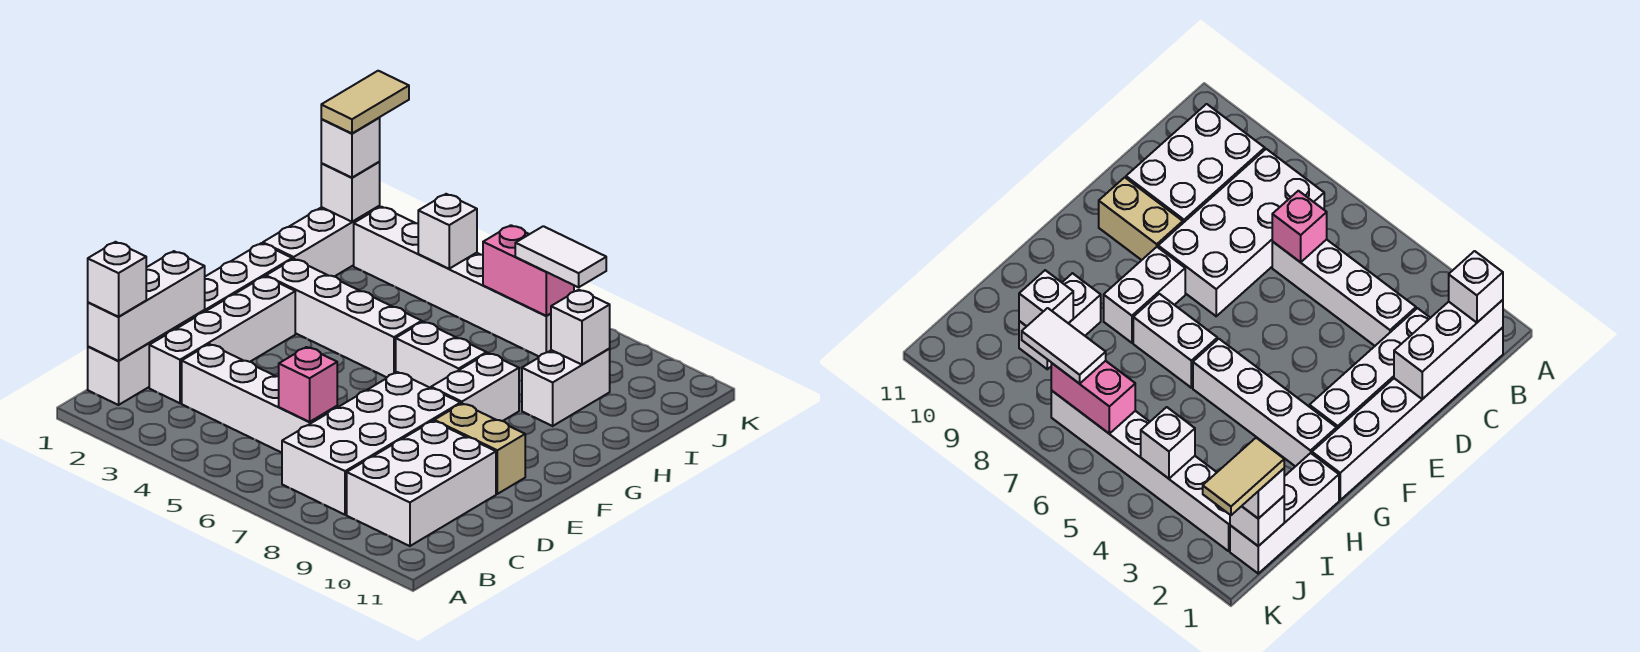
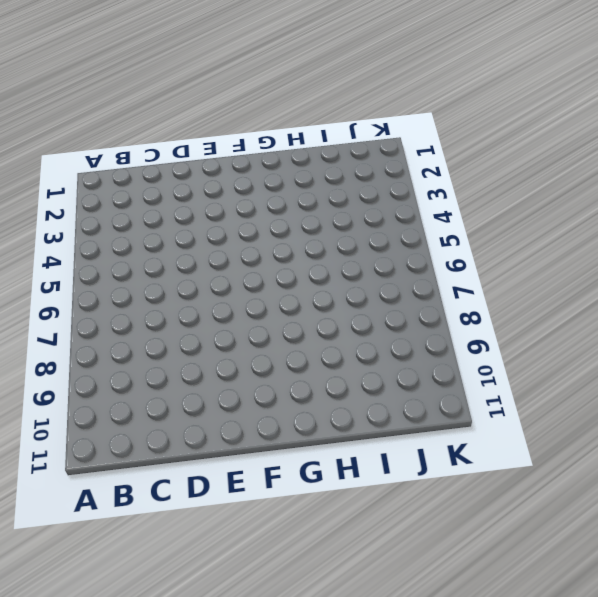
none -> white 1x6 brick [88,243,292,405]
none -> white 2x4 brick [282,372,461,515]
none -> white 2x3 brick [347,421,496,546]

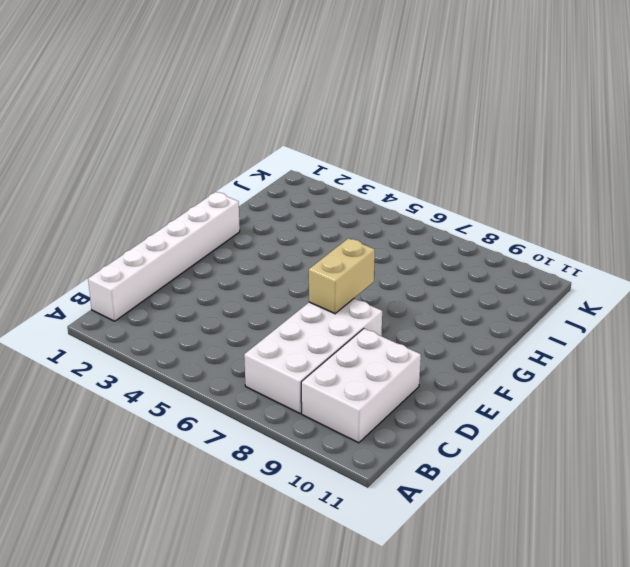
tan 1x2 brick [309,238,375,314] -> tan 1x2 brick turned to [434,404,525,494]
none -> white 1x4 brick [149,276,295,403]
none -> white 1x4 brick [182,344,337,453]
none -> white 1x2 brick [431,353,519,421]

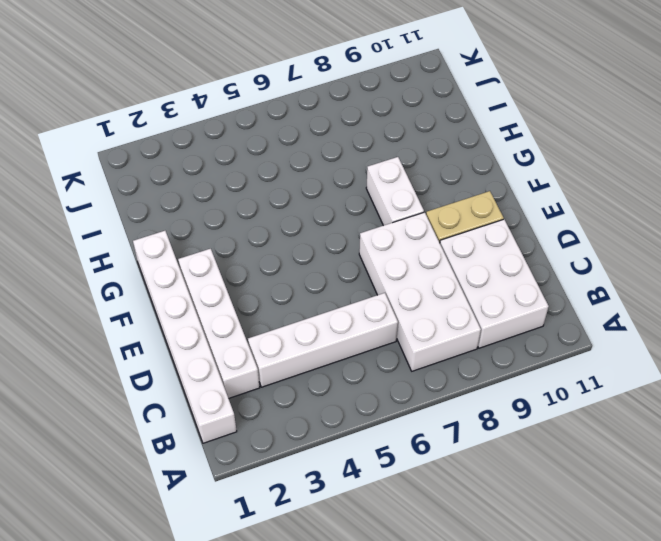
none -> white 1x4 brick [266,259,422,377]
none -> white 1x2 brick [396,322,487,388]
none -> white 1x3 brick [263,206,380,277]

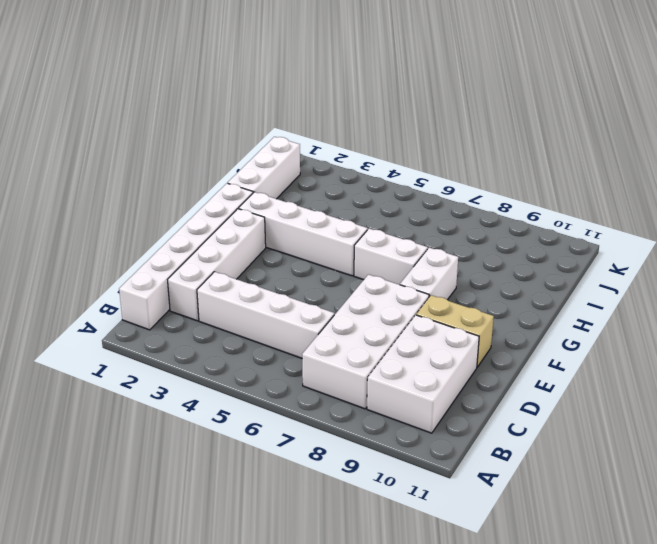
none -> white 1x2 brick [522,349,610,426]
none -> white 1x6 brick [354,207,551,356]
none -> white 1x3 brick [88,251,205,361]

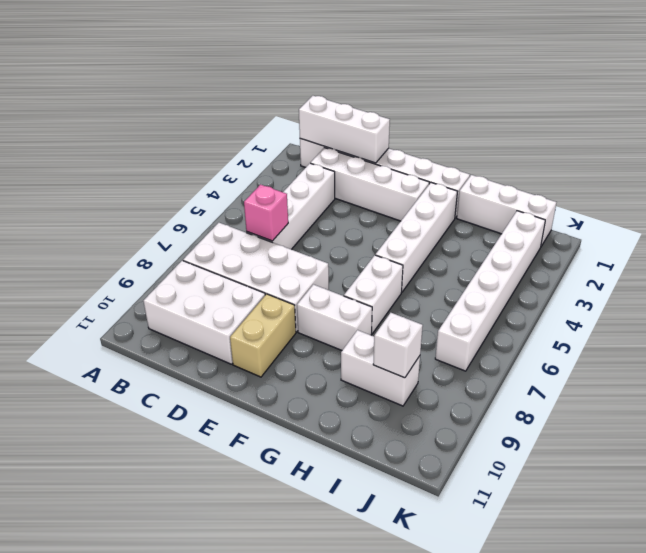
none -> white 1x1 brick [321,162,380,222]
none -> white 1x1 brick [418,194,477,269]
none -> pink 1x2 brick [483,225,574,316]

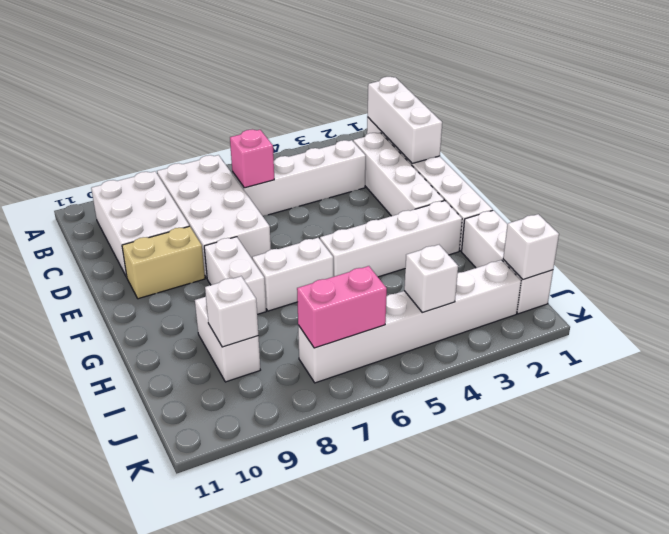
none -> white 1x1 brick [88,242,146,317]
none -> white 1x1 brick [321,118,380,178]
none -> white 1x2 tile [515,226,606,287]

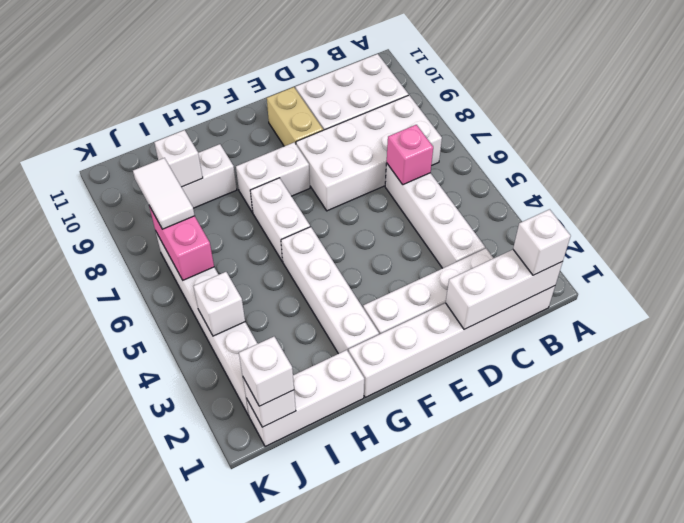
none -> tan 1x2 tile [321,71,409,133]

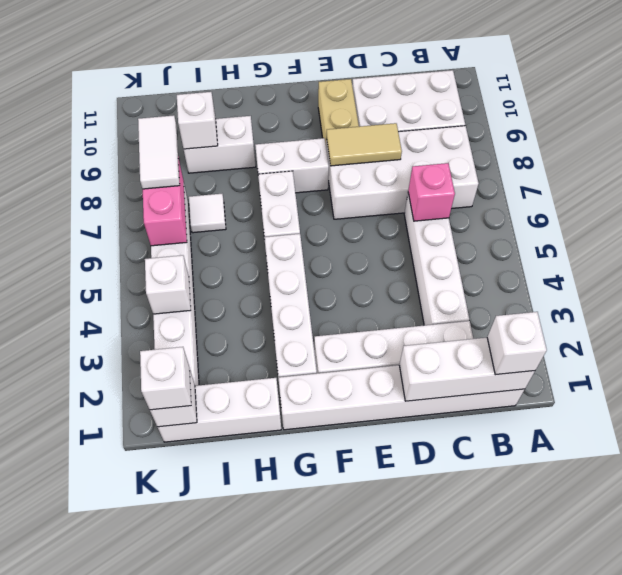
tan 1x2 tile [326,123,402,166] -> tan 1x2 tile moved to [321,71,409,133]
white 1x1 tile [189,194,226,233] -> none

